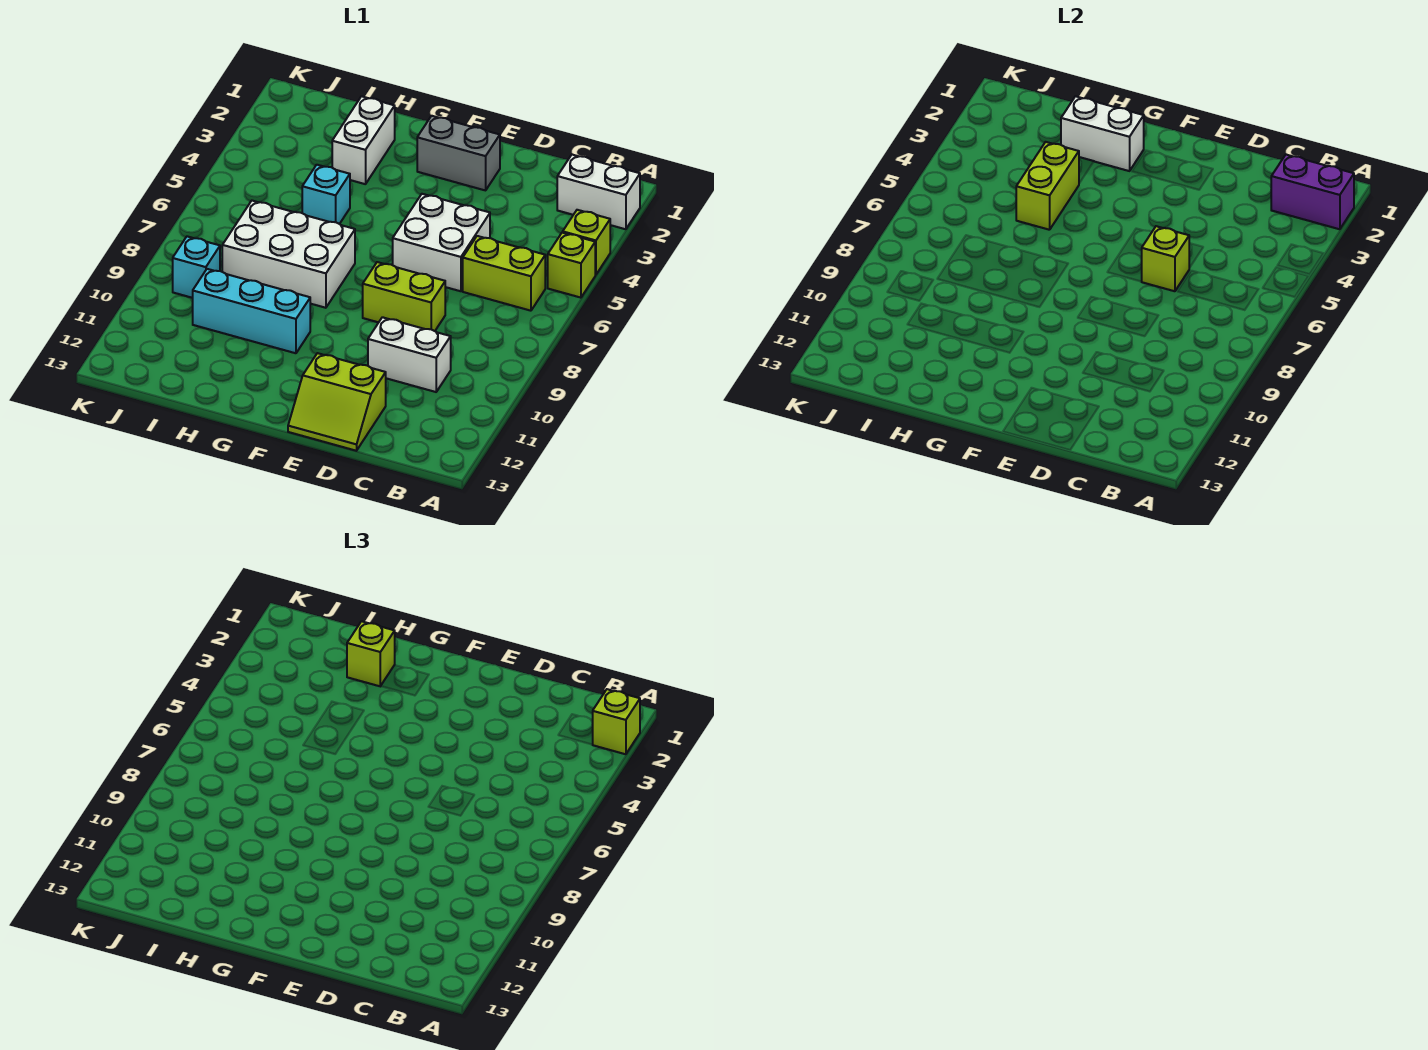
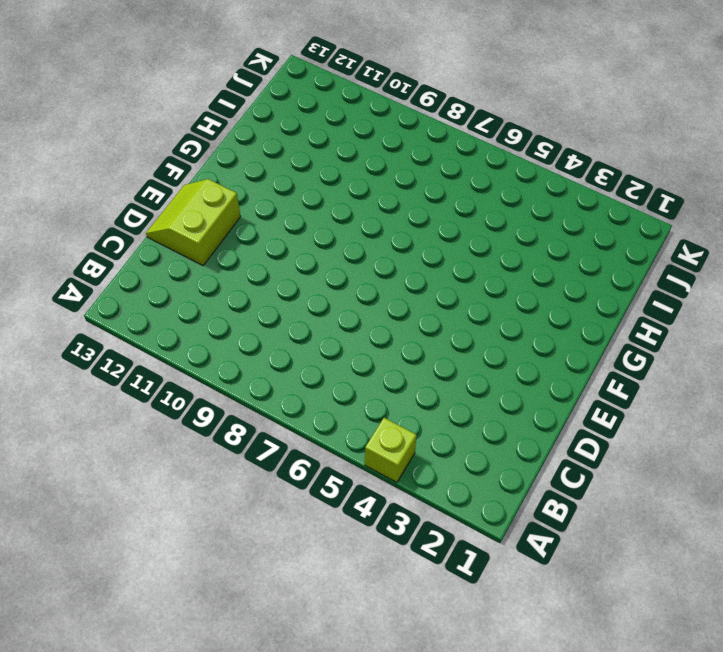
none -> white 1x2 brick [557,155,640,229]
none -> lime 1x1 brick [548,232,595,298]
none -> lime 1x2 brick [463,236,545,311]

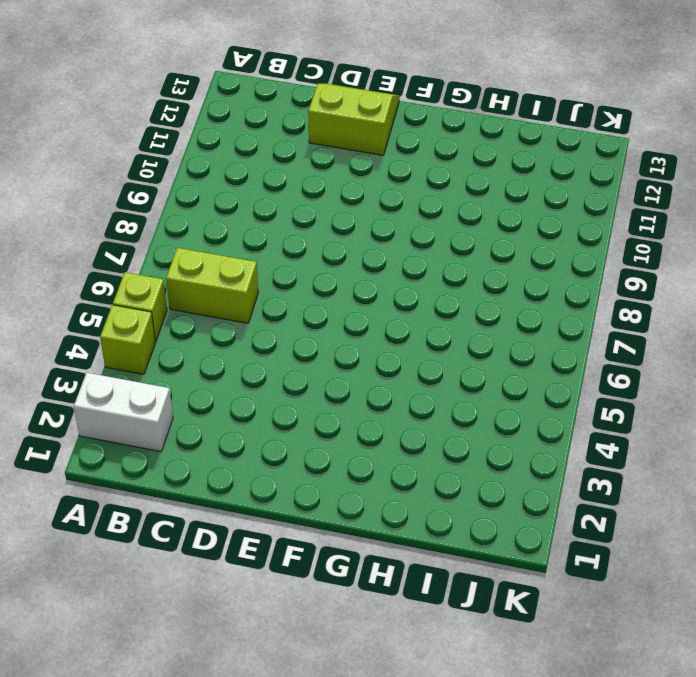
none -> white 1x2 brick [368,317,451,392]
none -> white 2x2 brick [393,194,490,291]
none -> lime 1x2 brick [363,262,445,331]

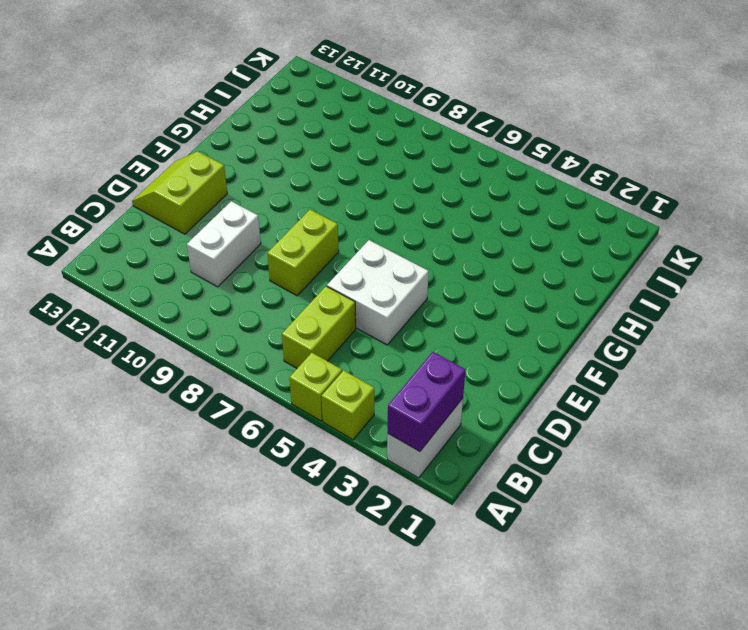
none -> grey 1x2 brick [417,116,500,190]
none -> white 2x3 brick [222,201,355,308]
none -> cyan 1x3 brick [193,269,310,353]

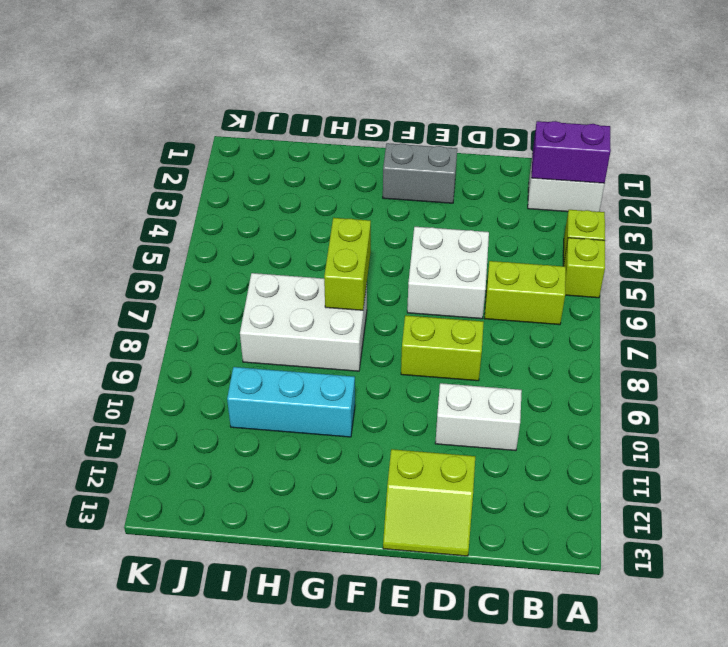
lime 1x2 brick [324,218,371,310] -> lime 1x2 brick moved to [1016,142,1079,230]
none -> white 1x2 brick [332,96,395,184]
none -> cyan 1x1 brick [302,165,350,224]
none -> cyan 1x1 brick [173,236,220,298]

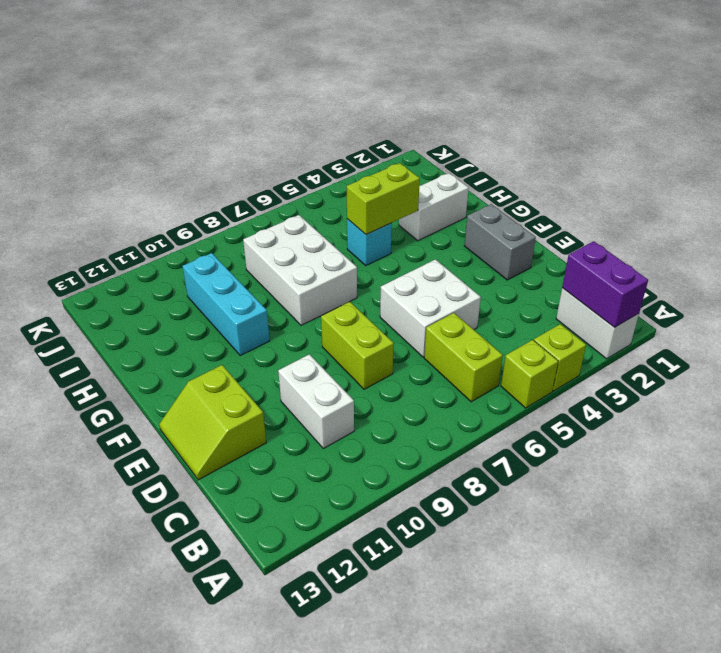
none -> cyan 1x1 brick [173,236,220,298]
none -> lime 1x1 brick [1141,226,1189,291]
none -> white 1x2 brick [1061,96,1144,171]

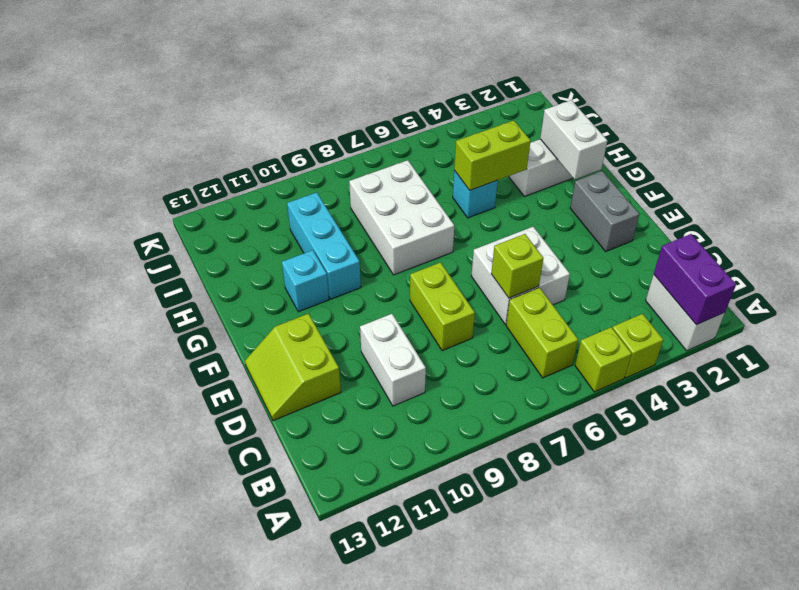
cyan 1x1 brick [282,250,329,312] -> cyan 1x1 brick moved to [173,236,220,298]
none -> lime 1x1 brick [592,689,640,754]
none -> lime 1x1 brick [347,621,395,686]

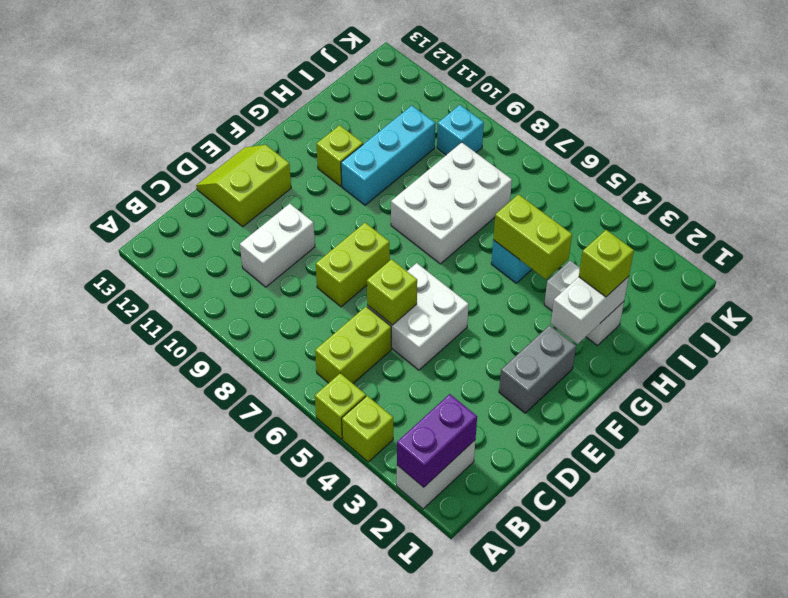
lime 1x1 brick [317,125,363,186] -> lime 1x1 brick moved to [592,689,640,754]

